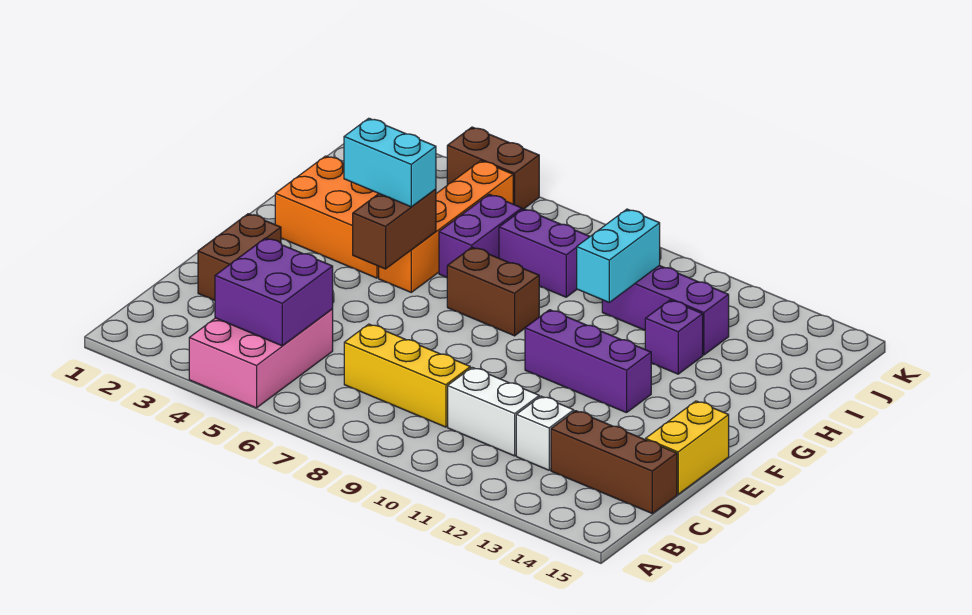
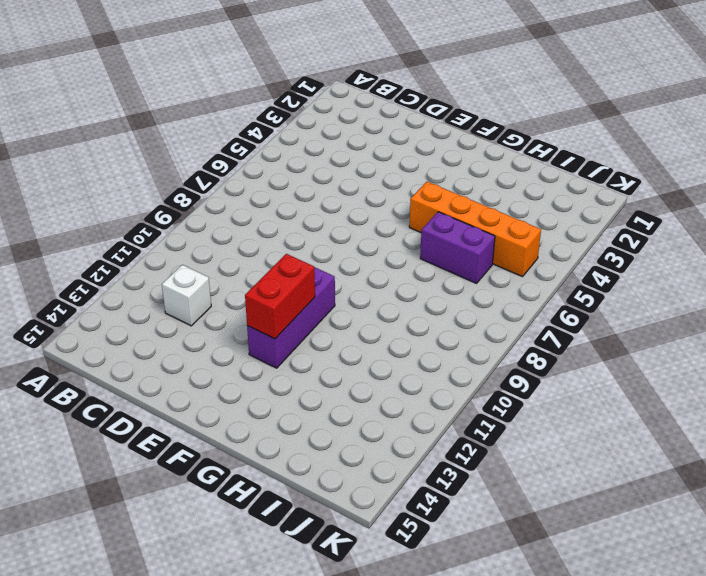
red 1x2 brick [245,254,315,339] -> none
none -> pink 2x3 brick [189,309,333,408]
none -> yellow 1x3 brick [344,324,470,427]
none -> white 1x2 brick [448,367,539,456]

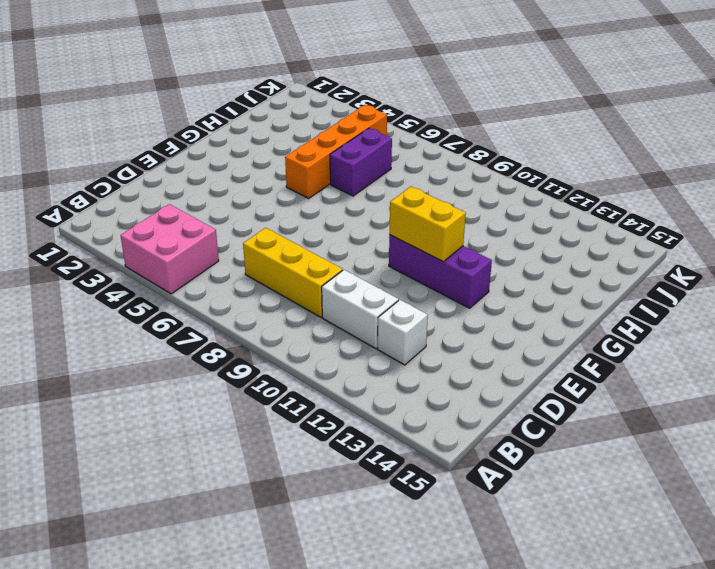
pink 2x2 brick [120,204,219,294] -> pink 2x3 brick [189,309,333,408]
yellow 1x2 brick [389,187,466,261] -> yellow 1x2 brick turned to [646,401,729,494]
none -> brown 1x3 brick [551,411,677,513]
none -> brown 1x2 brick [198,214,281,300]
none -> orange 2x3 brick [275,156,379,278]

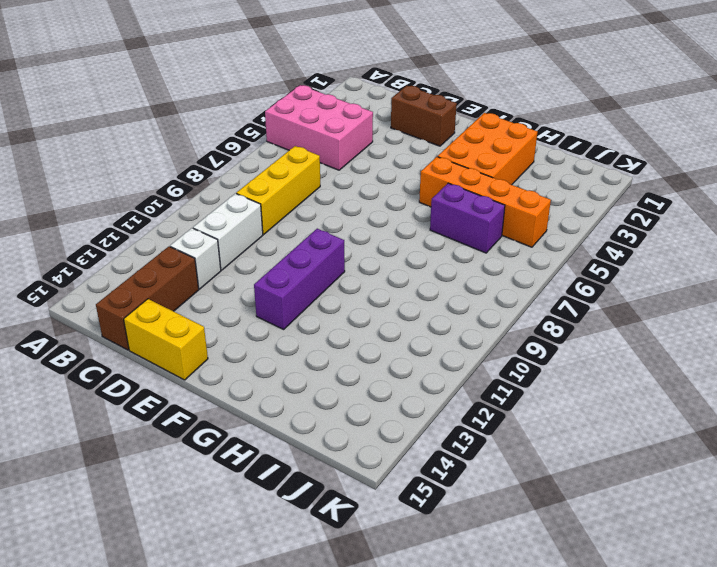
none -> brown 1x2 brick [447,247,539,336]
none -> purple 1x1 brick [645,300,703,374]
none -> purple 1x2 brick [499,209,590,297]

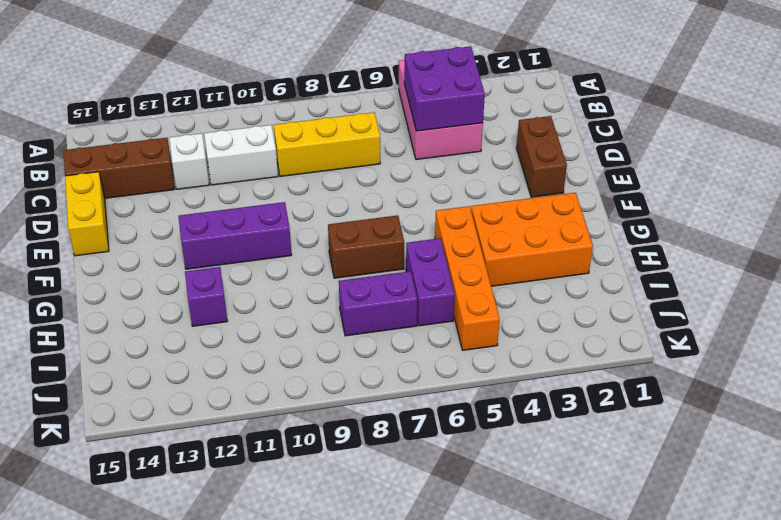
none -> purple 1x3 brick [602,265,729,355]
none -> brown 1x2 brick [447,127,539,210]
none -> brown 1x2 brick [353,189,436,269]

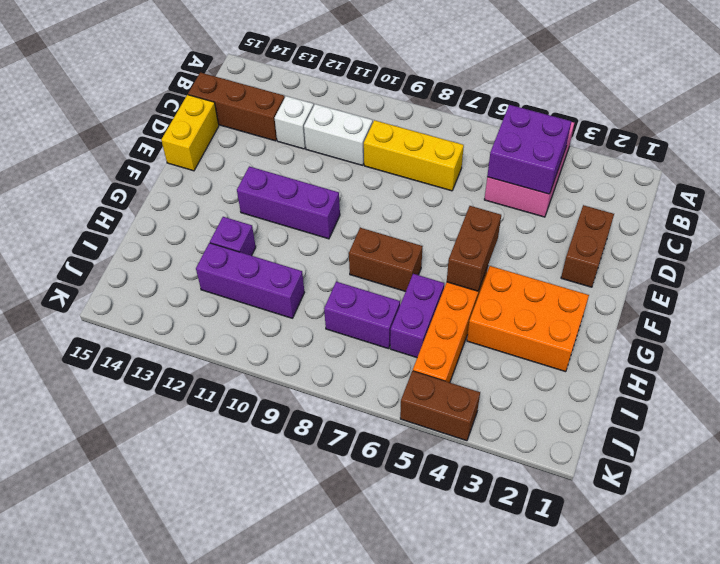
none -> cyan 1x2 brick [577,209,660,302]
none -> cyan 1x2 brick [344,118,436,207]

